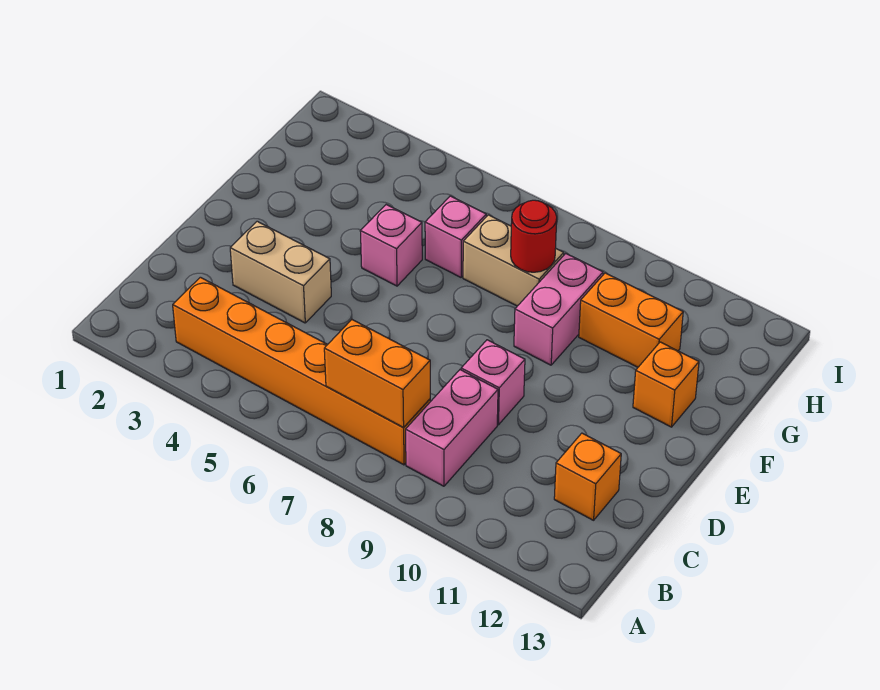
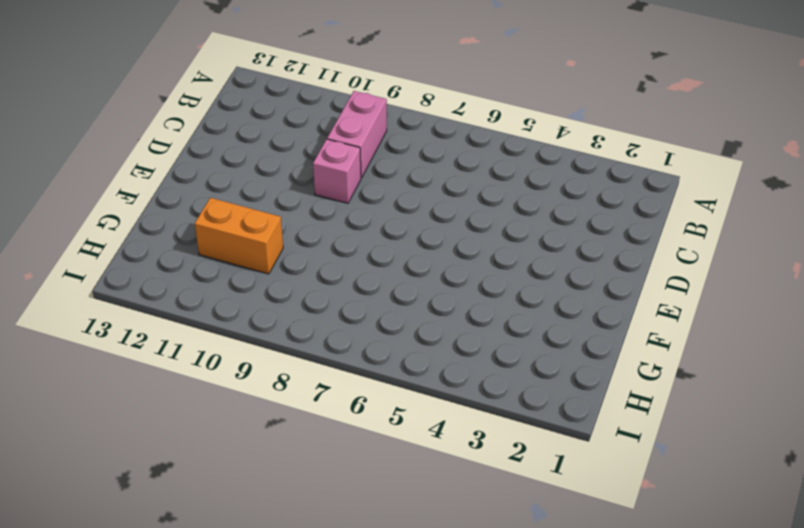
none -> orange 1x6 brick [173,277,430,465]
none -> orange 1x1 brick [554,433,621,520]
none -> tan 1x2 brick [230,221,331,323]

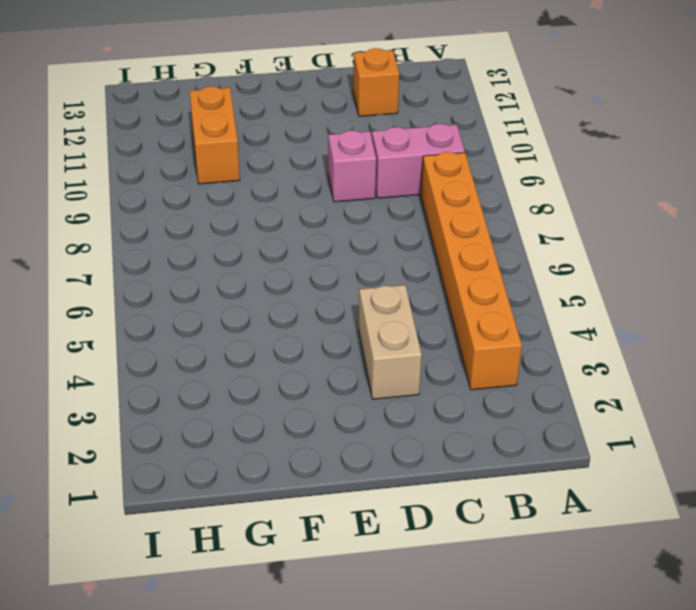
none -> pink 1x1 brick [360,205,422,286]
none -> pink 1x2 brick [514,253,603,365]
none -> orange 1x1 brick [633,342,699,427]

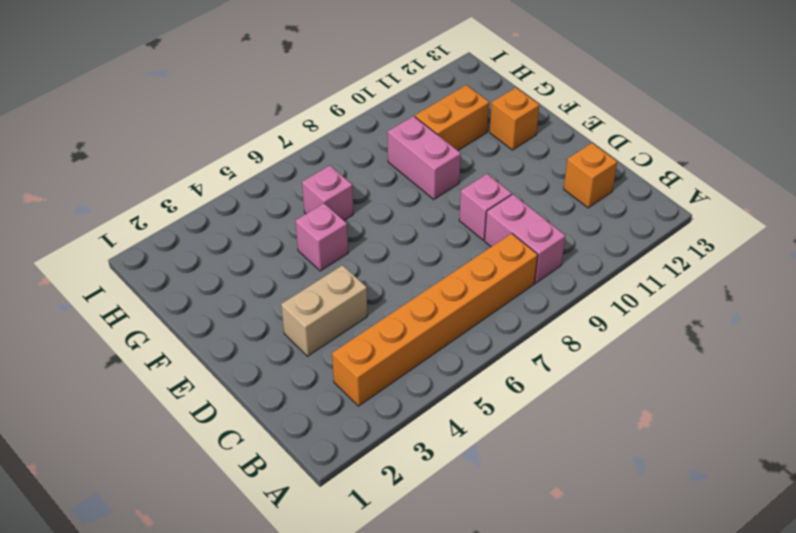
none -> tan 1x2 brick [463,215,564,306]
none -> orange 1x2 brick [324,320,430,427]
none -> red 1x1 round brick [511,200,557,272]

